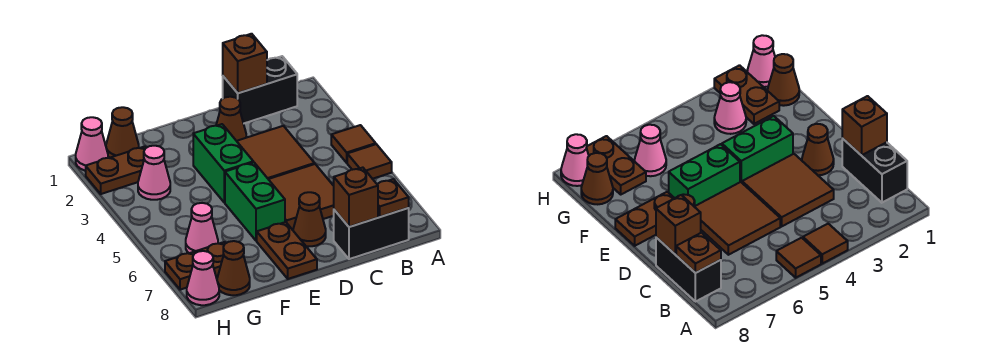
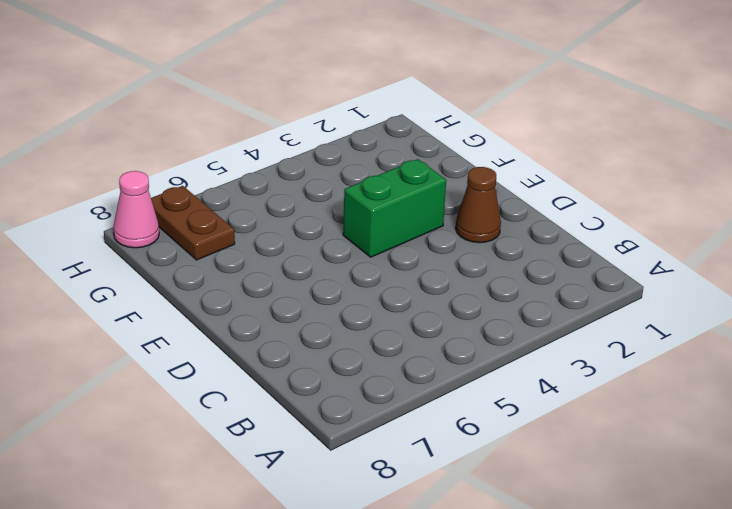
none -> brown 1x1 tile [331,125,376,163]
none -> brown 1x1 tile [347,144,392,179]
none -> black 1x2 brick [223,56,297,124]

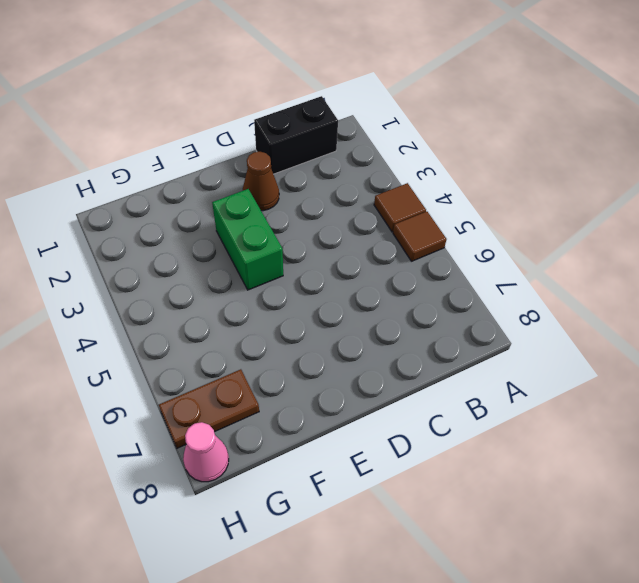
none -> black 1x2 brick [334,208,409,259]
none -> brown 2x2 tile [237,126,315,179]
none -> brown 2x2 tile [268,164,334,229]

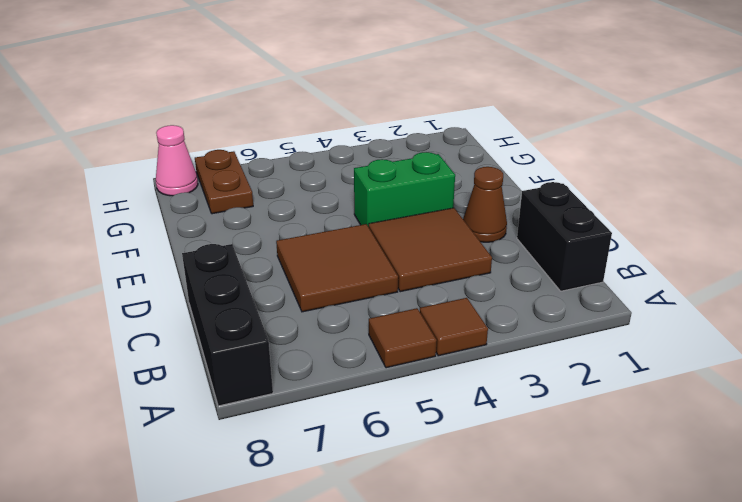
black 1x3 brick [182,244,273,406] -> black 1x2 brick [334,208,409,259]
none -> brown 1x1 cone [293,192,326,246]
none -> green 1x2 brick [225,162,285,241]
none -> brown 1x2 plate [257,222,317,279]

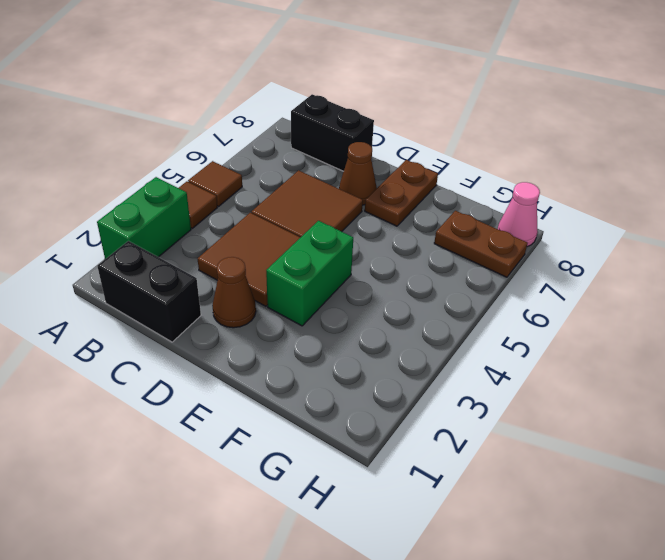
green 1x2 brick [97,177,191,259] -> green 1x2 brick moved to [225,162,285,241]
none -> brown 1x1 cone [106,107,139,158]
none -> brown 1x2 plate [86,147,146,194]
none -> pink 1x1 cone [138,146,170,200]

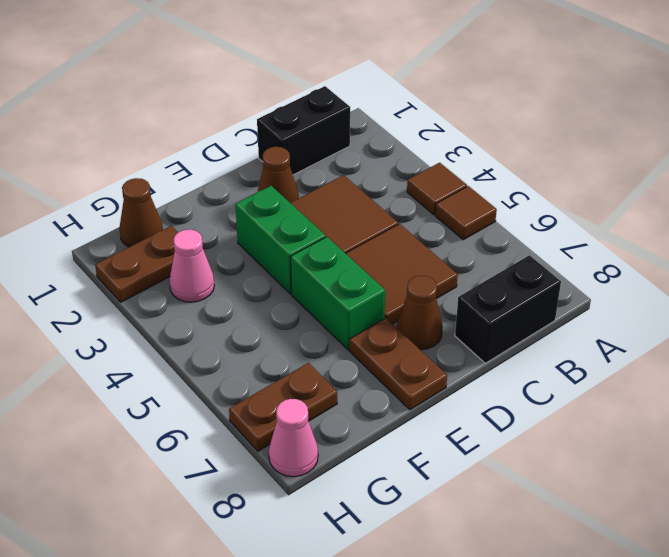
none -> pink 1x1 cone [186,203,218,253]
none -> brown 1x1 cone [217,241,250,295]
none -> pink 1x1 cone [76,117,108,171]

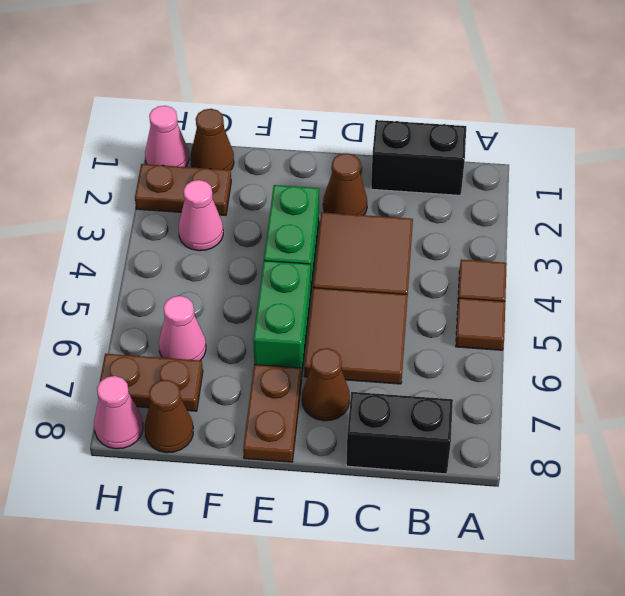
none -> brown 1x1 plate [377,179,409,217]
none -> brown 1x1 brick [223,34,267,93]
none -> brown 1x1 brick [334,168,378,227]

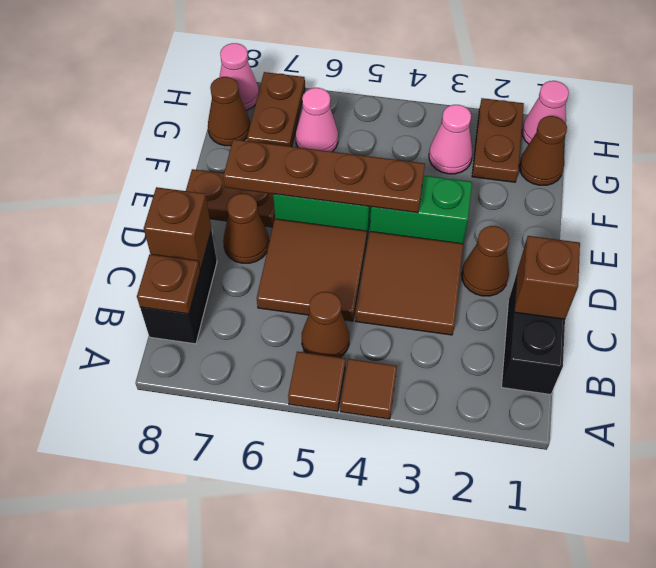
brown 1x1 cone [302,292,349,357] -> none
brown 1x4 plate [223,139,425,213] -> none

